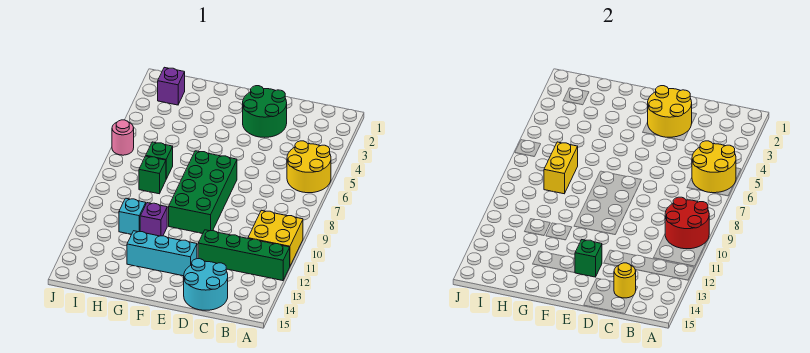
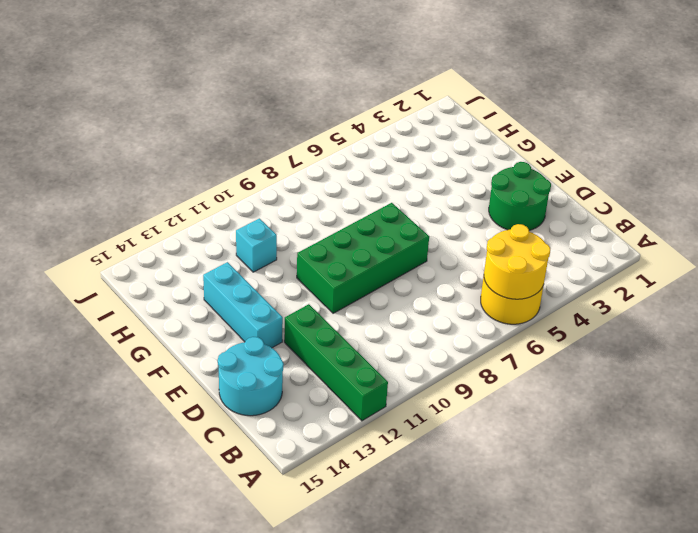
none -> yellow 2x2 brick [248,210,303,266]
none -> purple 1x1 brick [140,203,167,236]
none -> green 1x1 brick [146,142,173,179]

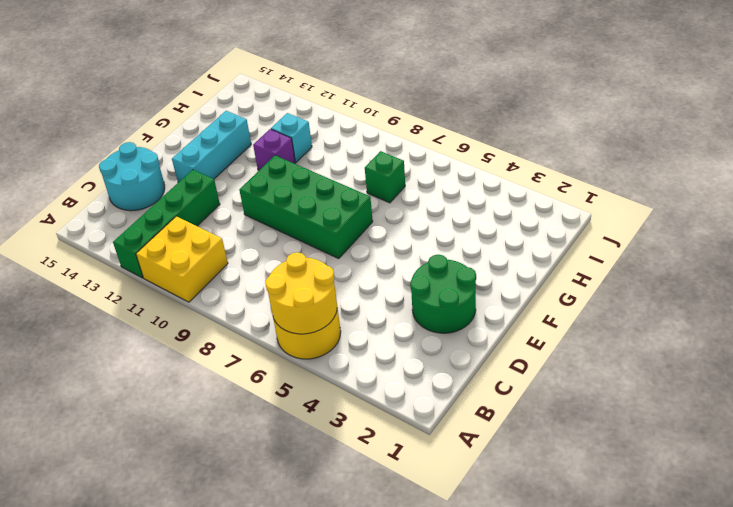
none -> green 1x1 brick [139,156,166,194]
none -> purple 1x1 brick [158,67,185,105]
none -> pink 1x1 round brick [112,120,134,155]

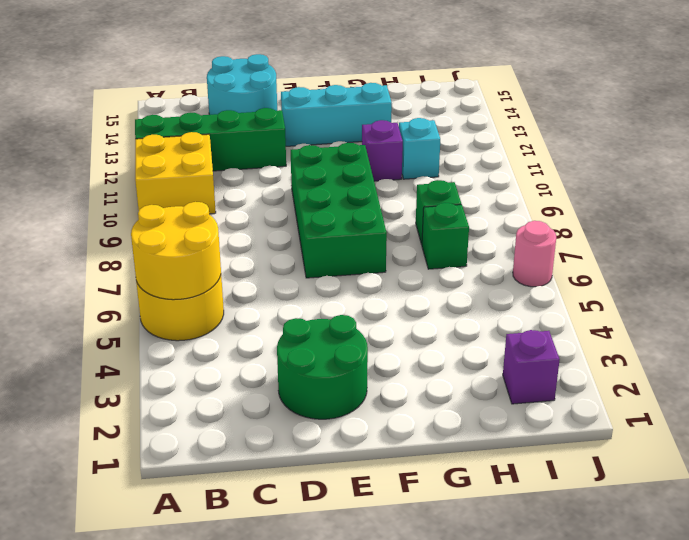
none -> red 2x2 round brick [665,197,709,249]
none -> yellow 1x1 round brick [614,263,636,298]
none -> yellow 2x2 round brick [648,86,692,137]

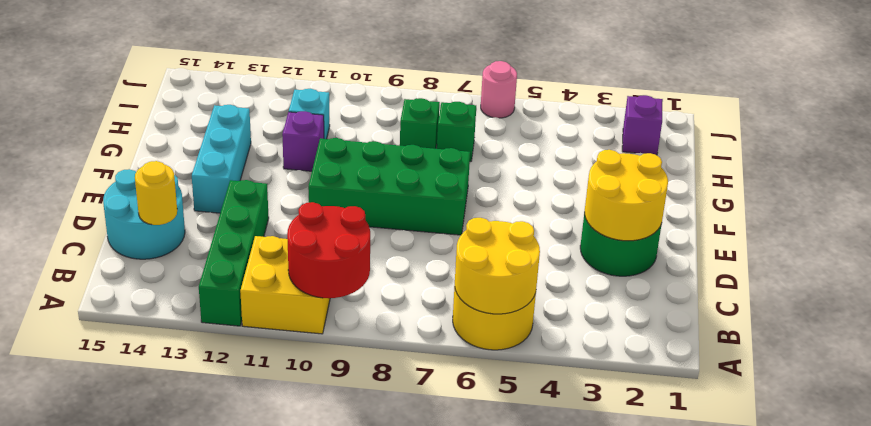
none -> green 1x1 brick [575,240,602,277]
none -> yellow 1x2 brick [544,142,578,194]

